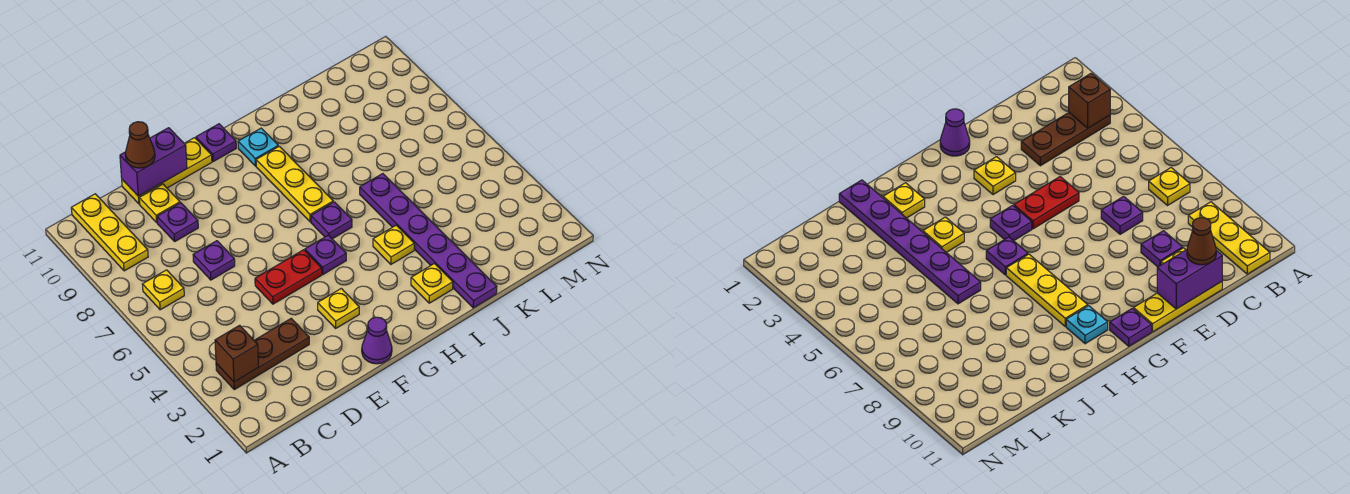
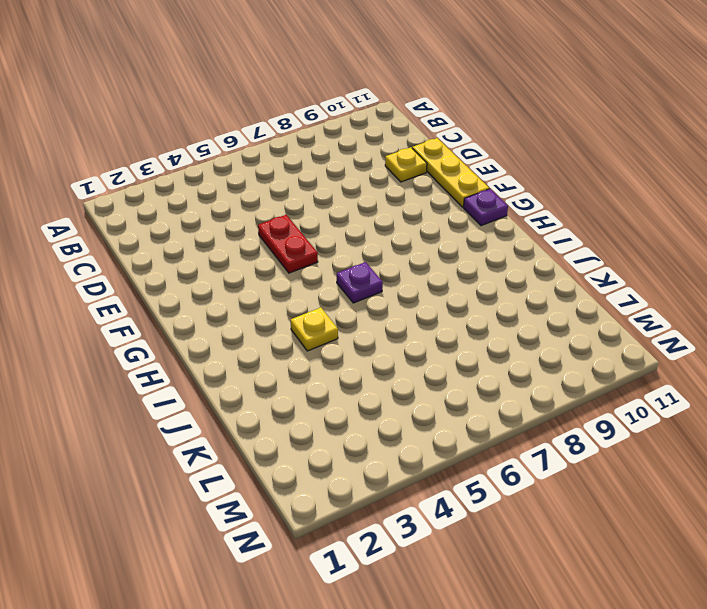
none -> brown 1x3 plate [216,318,309,390]
none -> yellow 1x1 plate [142,270,184,310]
none -> yellow 1x3 plate [71,194,148,271]

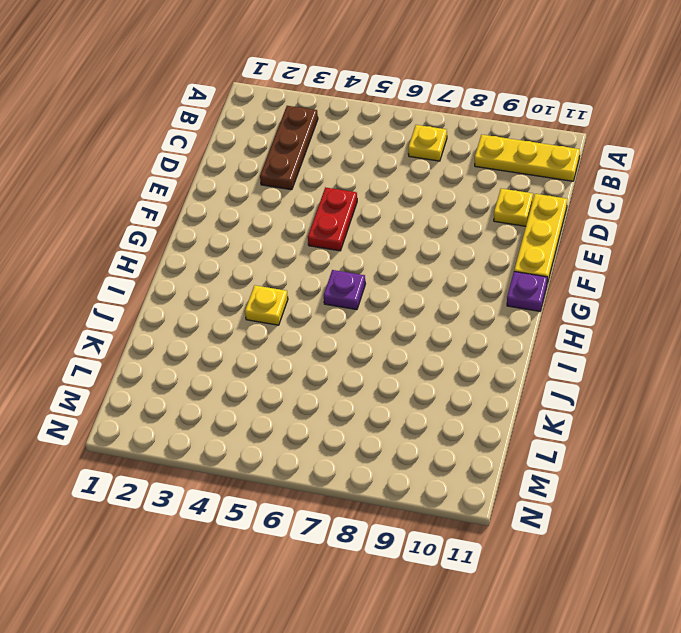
none -> purple 1x1 plate [193,241,235,280]
none -> purple 1x1 plate [157,203,198,241]
none -> purple 1x1 cone [362,317,392,364]

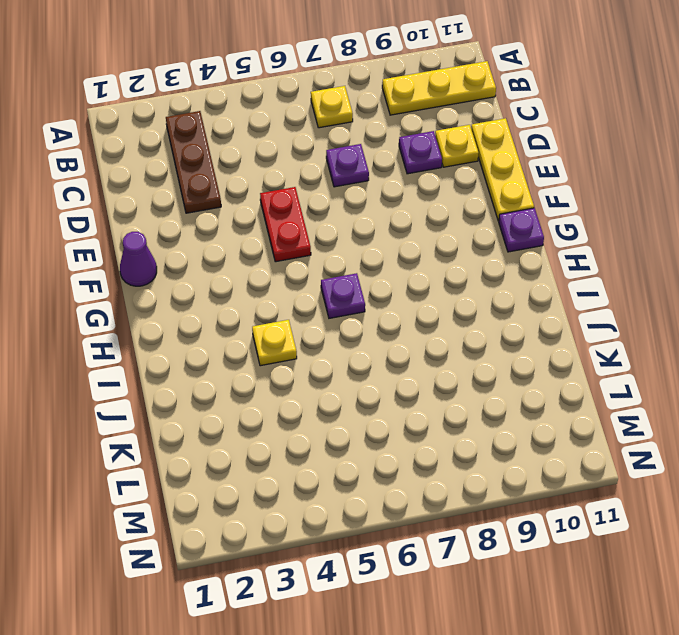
none -> yellow 1x1 plate [318,288,359,328]
none -> purple 1x1 plate [305,235,346,274]
none -> yellow 1x3 plate [256,146,333,222]

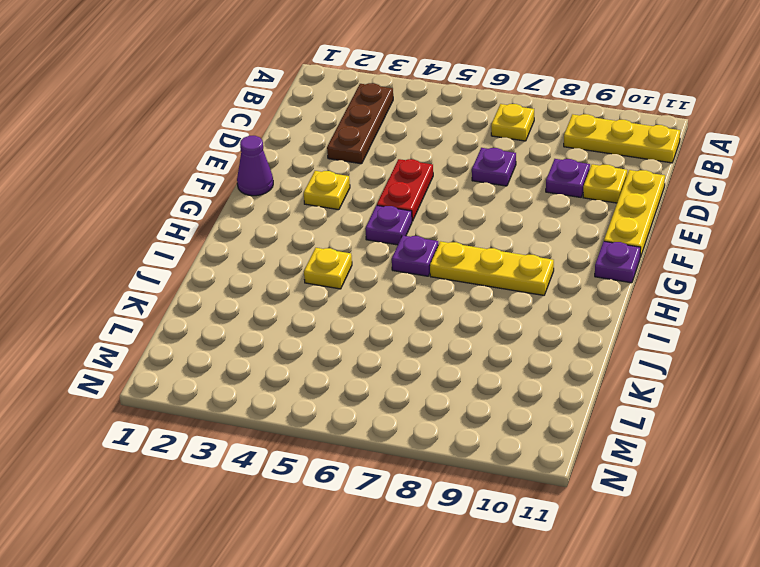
none -> cyan 1x1 plate [238,128,278,166]
none -> yellow 1x1 plate [411,264,453,303]
none -> purple 1x6 plate [360,174,497,308]

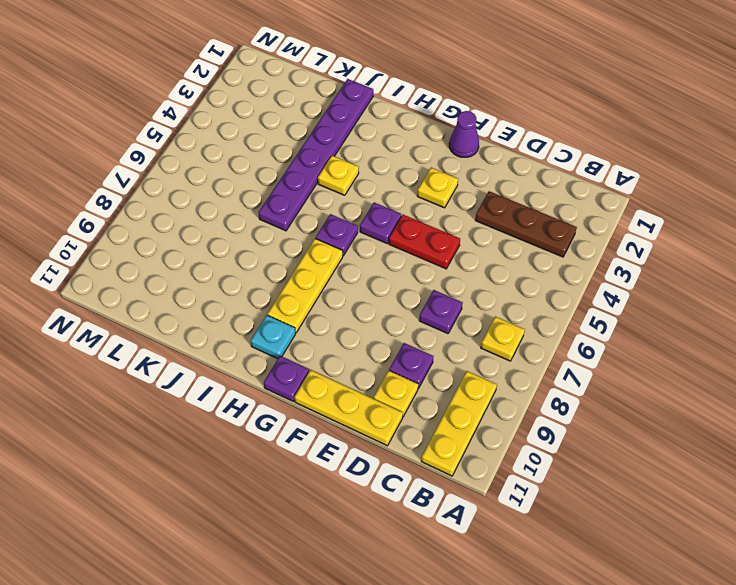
none -> yellow 1x1 plate [411,264,453,303]
none -> brown 1x1 brick [215,325,258,382]
none -> purple 1x2 brick [120,128,187,196]

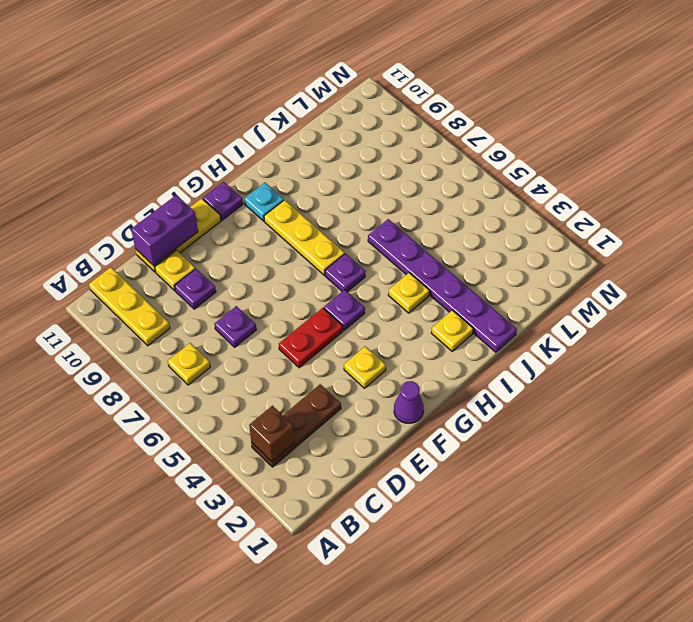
none -> brown 1x1 cone [125,122,155,168]

